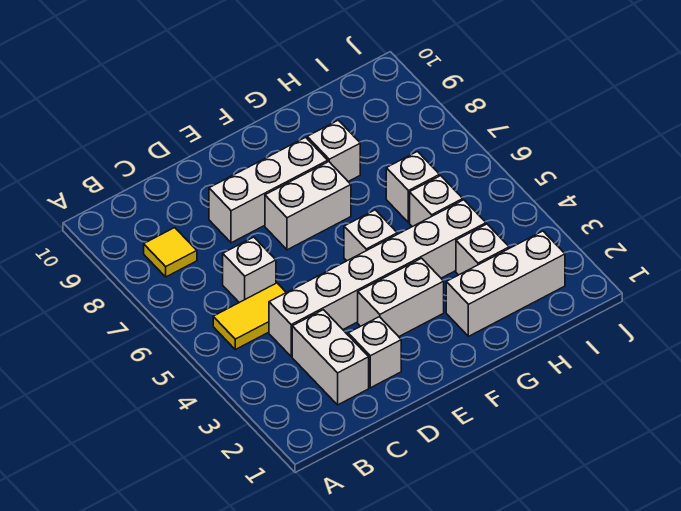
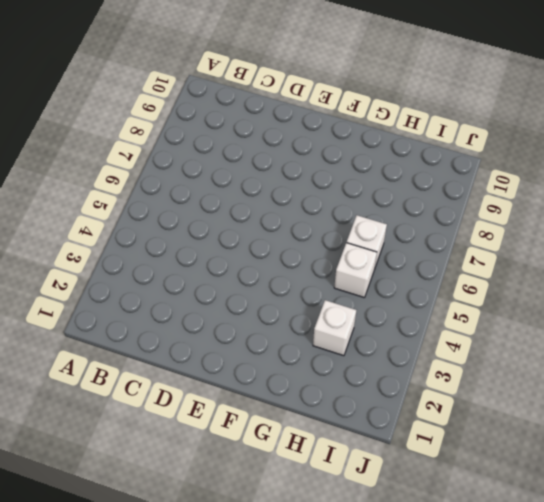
none -> yellow 1x2 tile [213,283,286,349]
none -> yellow 1x1 tile [144,228,197,277]
none -> white 1x2 brick [292,310,369,405]

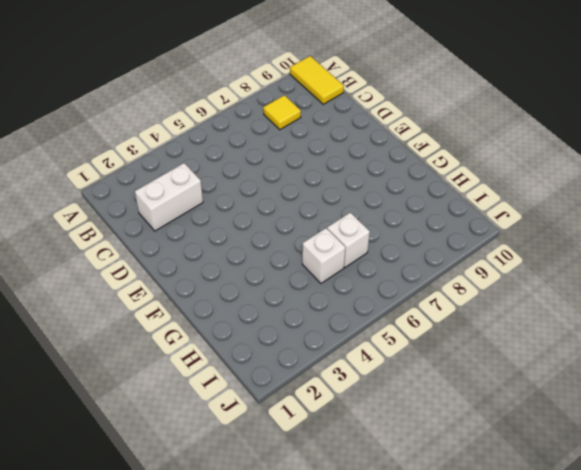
yellow 1x2 tile [290,56,344,104] -> yellow 1x2 tile moved to [213,283,286,349]
none -> white 1x6 brick [269,200,486,356]
none -> white 1x1 brick [223,237,276,302]
none -> white 1x1 brick [348,317,401,388]

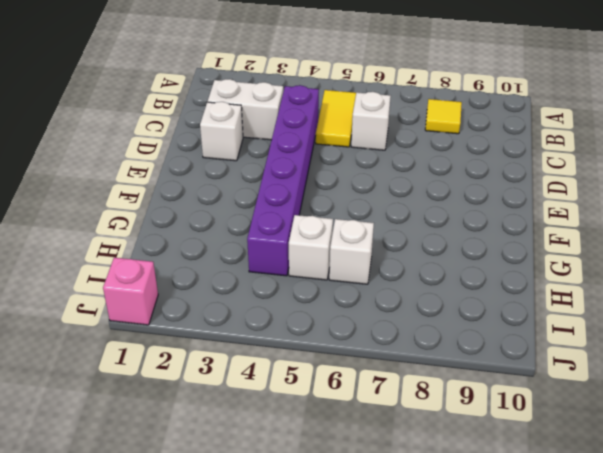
purple 1x6 brick [247,85,319,276] -> white 1x6 brick [269,200,486,356]
pink 1x1 brick [103,258,158,325] -> none
none -> white 1x3 brick [209,137,328,243]
none -> white 1x2 brick [358,258,444,337]
none -> white 1x2 brick [265,162,351,250]

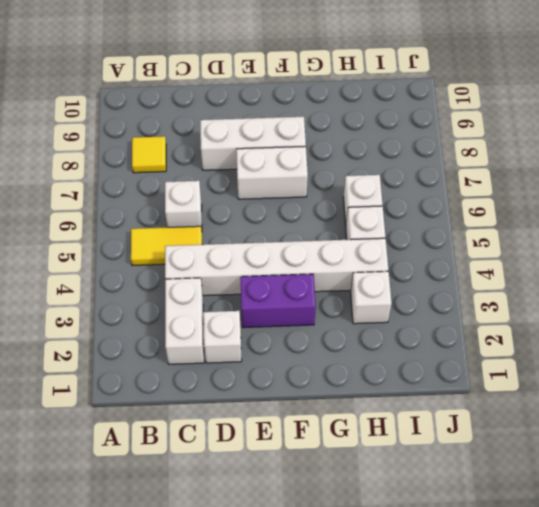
purple 1x2 brick [240,274,316,328] -> white 1x2 brick [358,258,444,337]
none -> white 1x1 brick [344,210,397,261]
none -> white 1x3 brick [446,231,565,336]
none -> white 1x1 brick [307,120,360,182]

